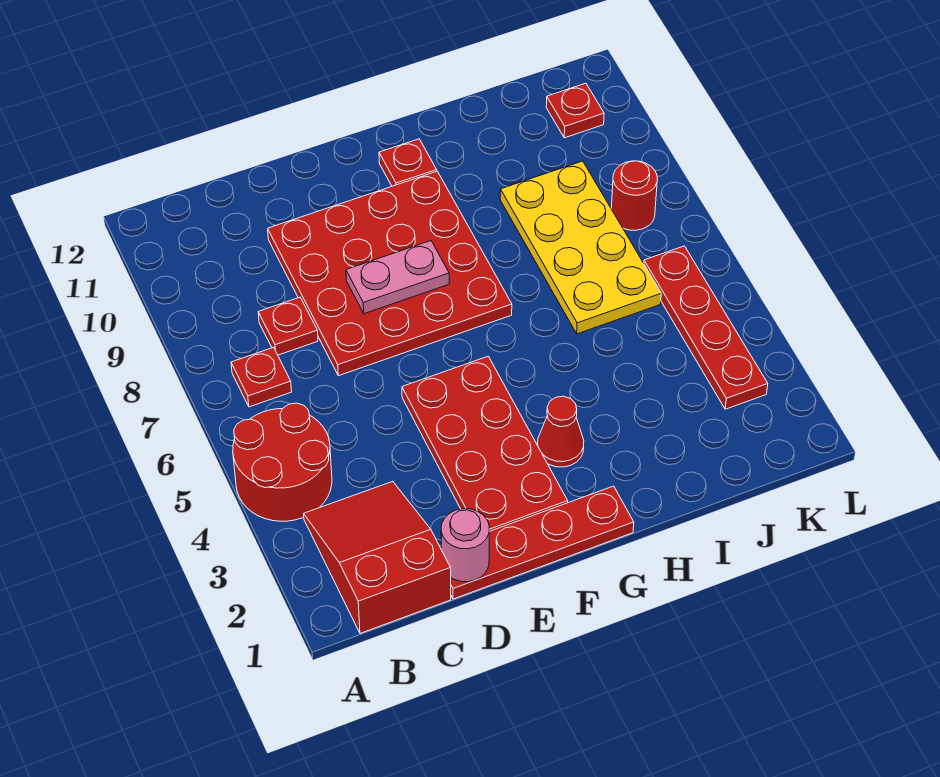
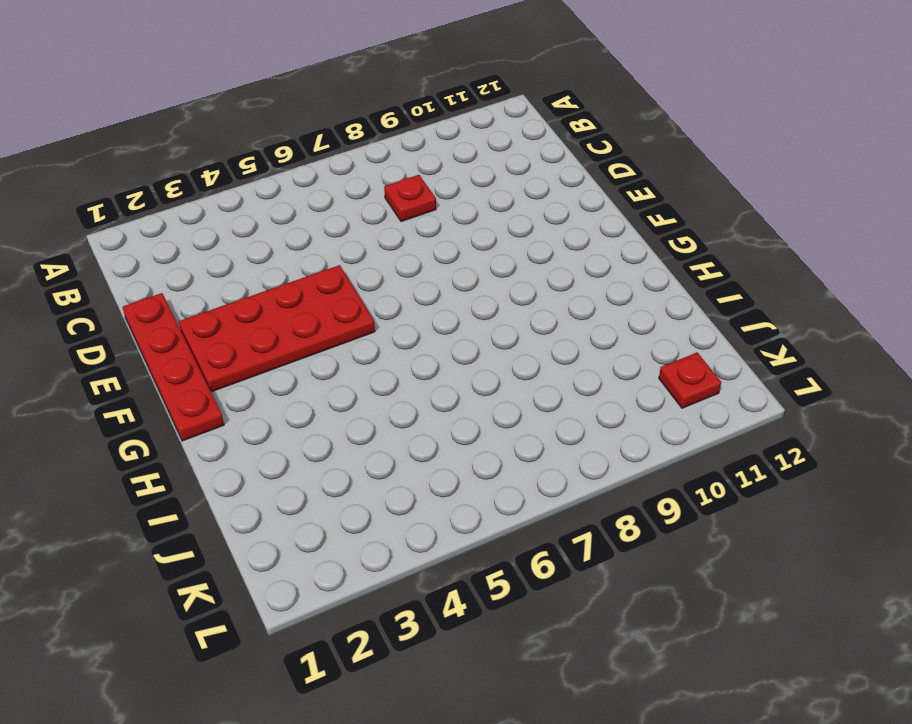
none -> red 2x2 round brick [233,403,332,521]
none -> red 2x3 slope [304,481,451,633]
none -> red 1x1 plate [231,347,292,407]

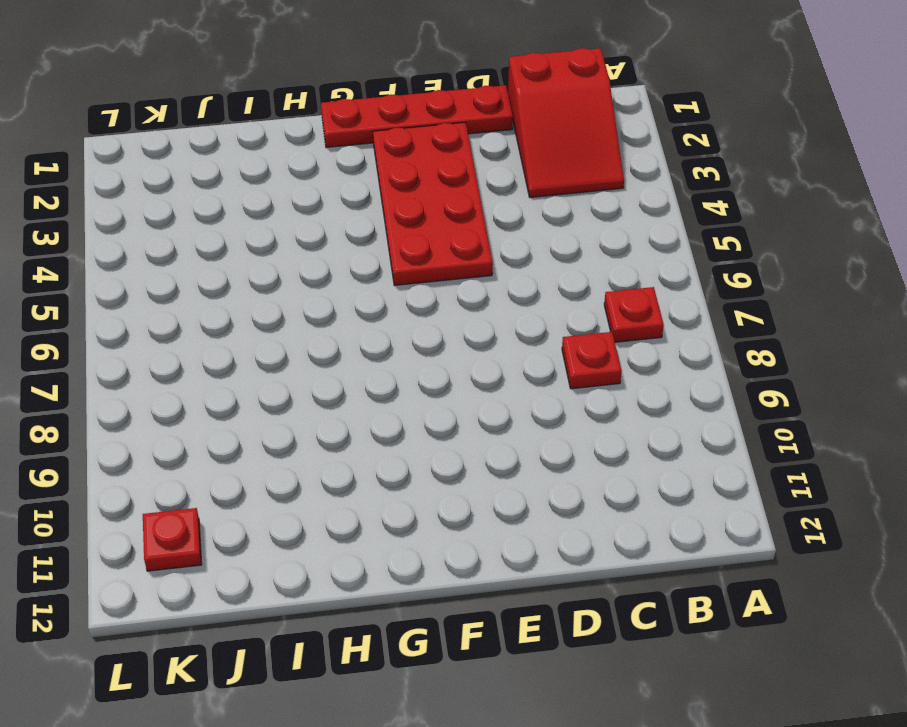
none -> red 2x2 round brick [233,403,332,521]
none -> red 4x4 plate [268,171,512,376]
none -> red 1x1 cone [538,396,584,467]

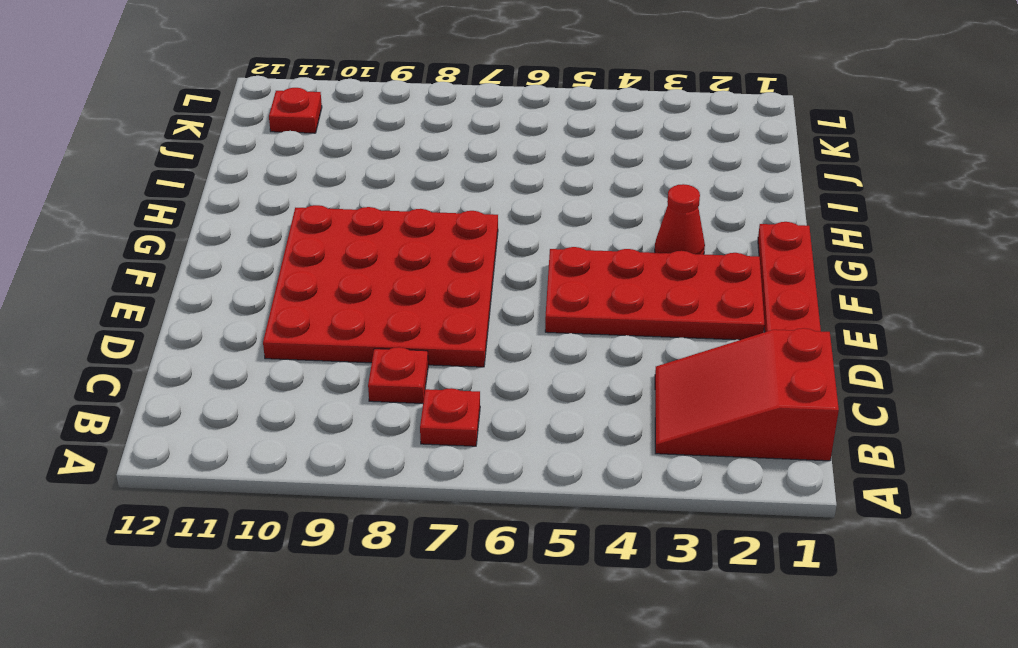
none -> red 2x2 round brick [233,403,332,521]
none -> red 1x1 plate [379,139,437,186]
none -> yellow 2x4 plate [500,161,661,334]

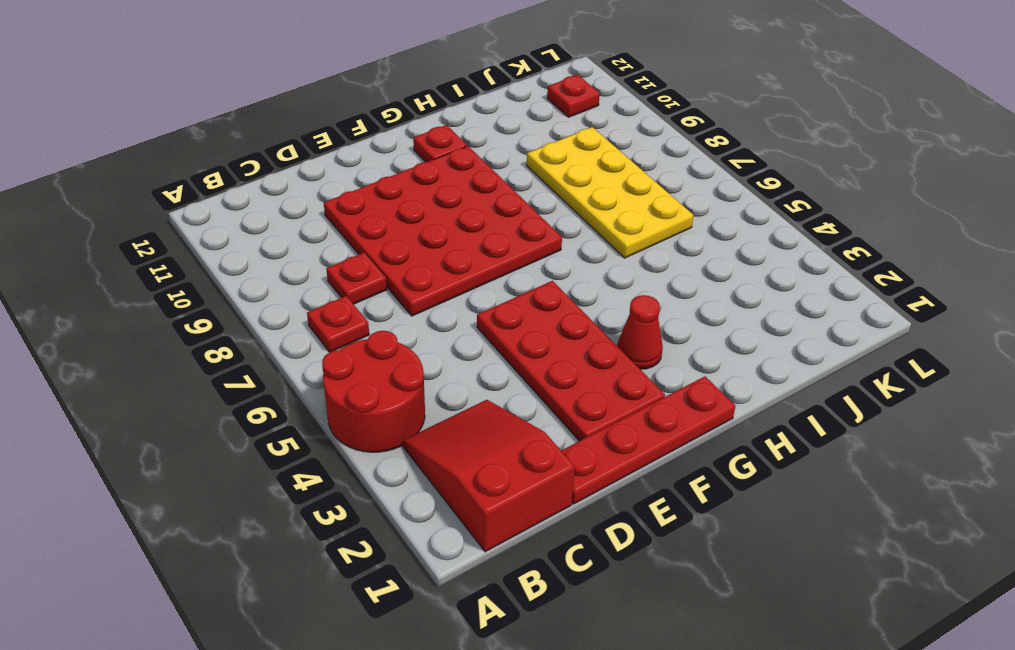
none -> red 1x4 plate [644,246,768,409]
none -> red 1x1 round brick [611,161,657,230]
none -> pink 1x1 round brick [441,509,489,582]

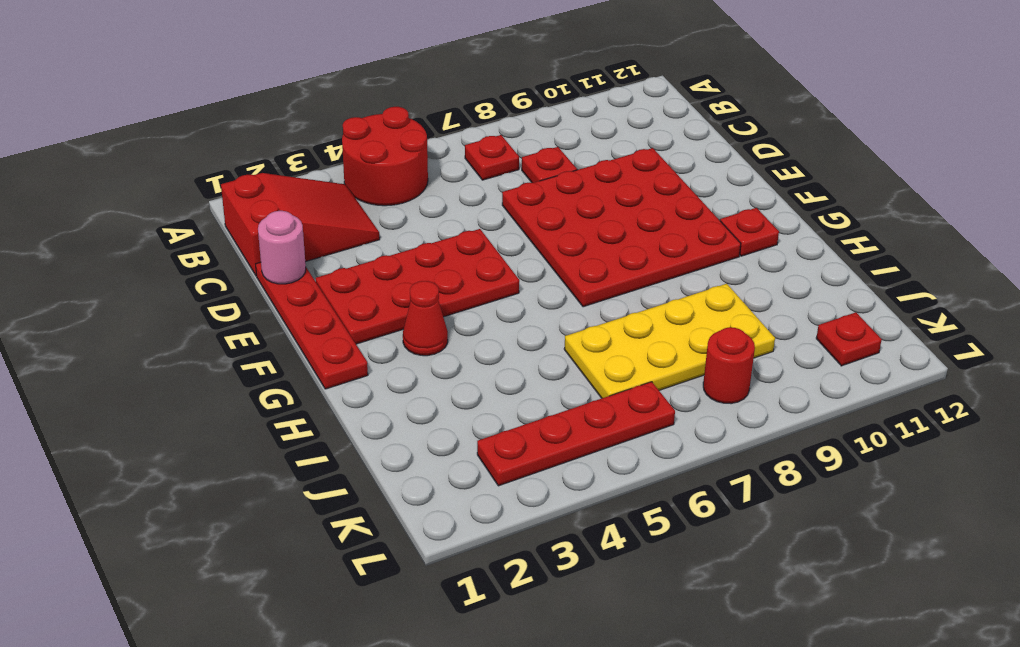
none -> pink 1x2 plate [346,241,449,314]

